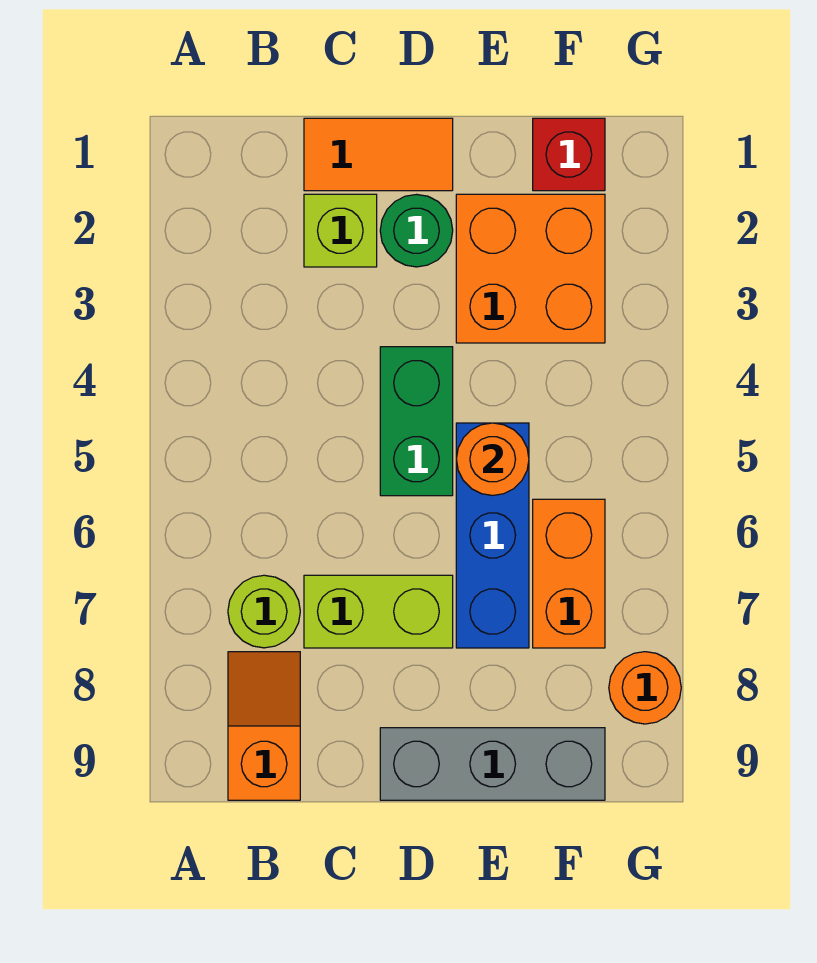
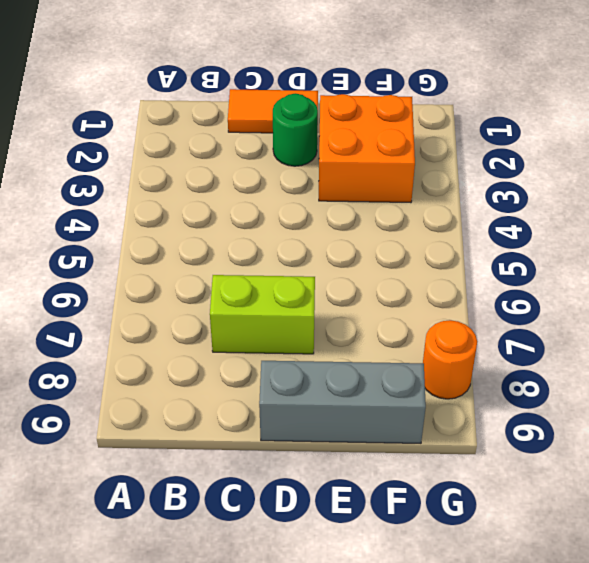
none -> lime 1x1 round brick [228,575,300,648]
none -> orange 1x2 slope [228,652,300,800]
none -> lime 1x1 brick [304,194,377,267]

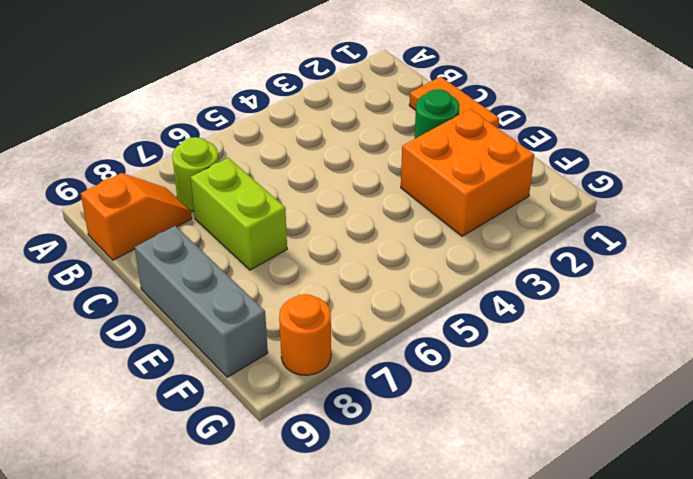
none -> lime 1x1 brick [304,194,377,267]
none -> green 1x2 brick [380,347,453,496]
none -> blue 1x3 brick [456,423,529,648]

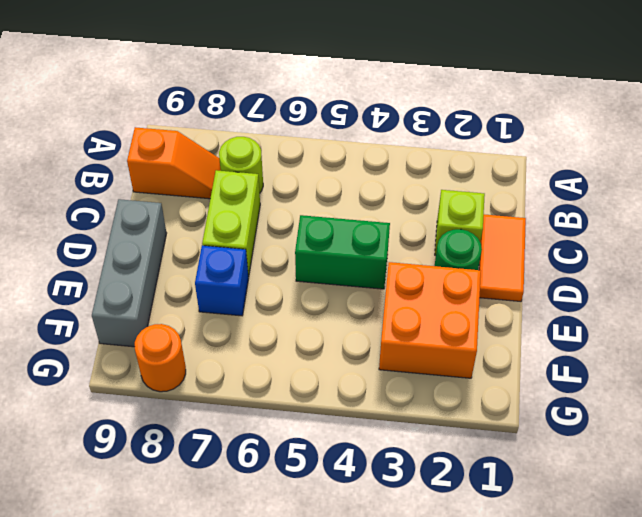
blue 1x1 brick [195,246,249,316] -> blue 1x3 brick [456,423,529,648]
none -> red 1x1 brick [533,118,605,191]
none -> orange 1x2 brick [533,499,605,648]
none -> orange 1x1 round brick [456,423,529,495]

